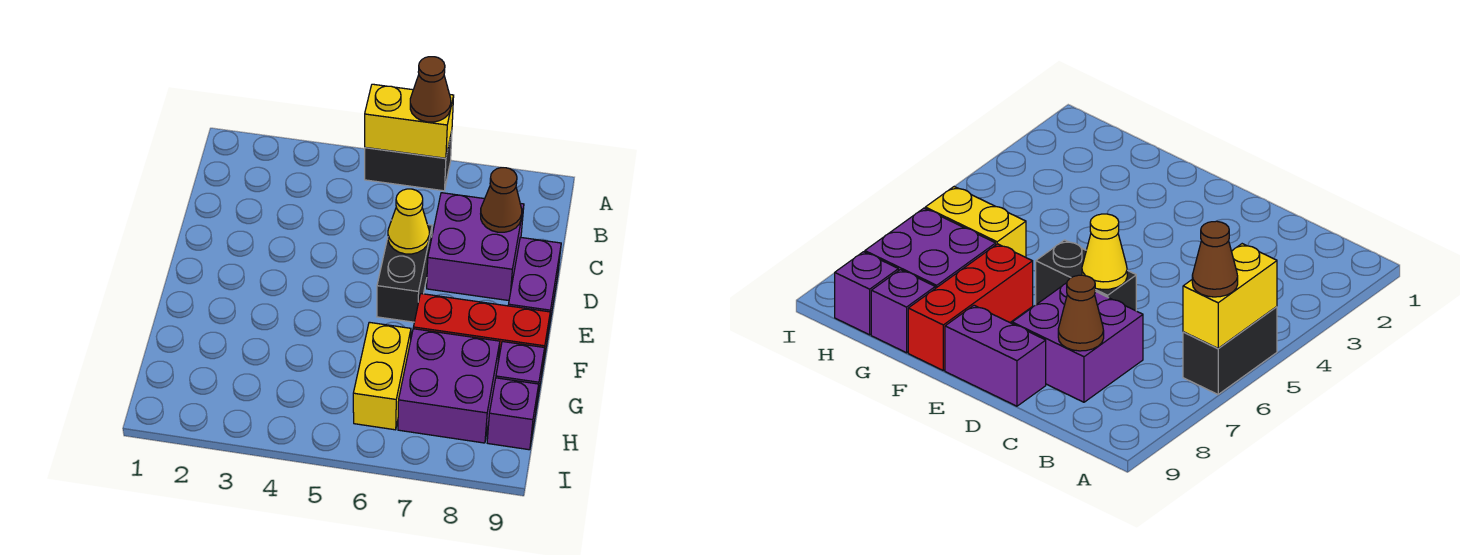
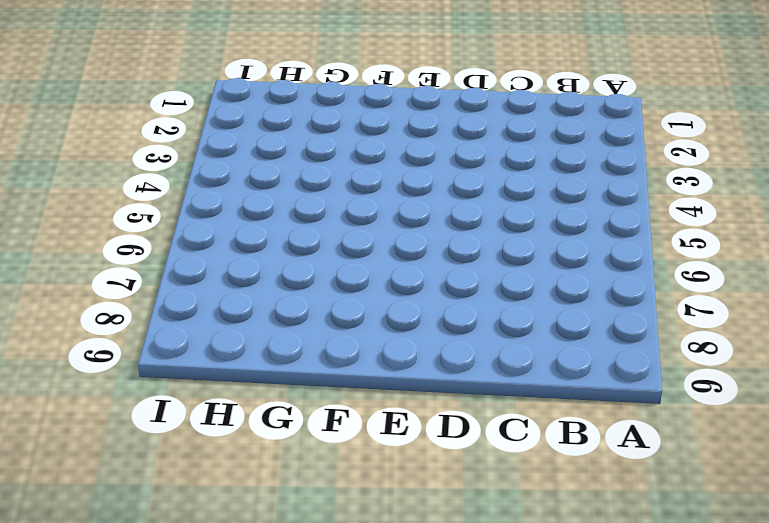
none -> black 1x2 brick [365,131,452,191]
none -> purple 2x2 brick [427,193,524,301]
none -> black 1x2 brick [377,225,432,322]

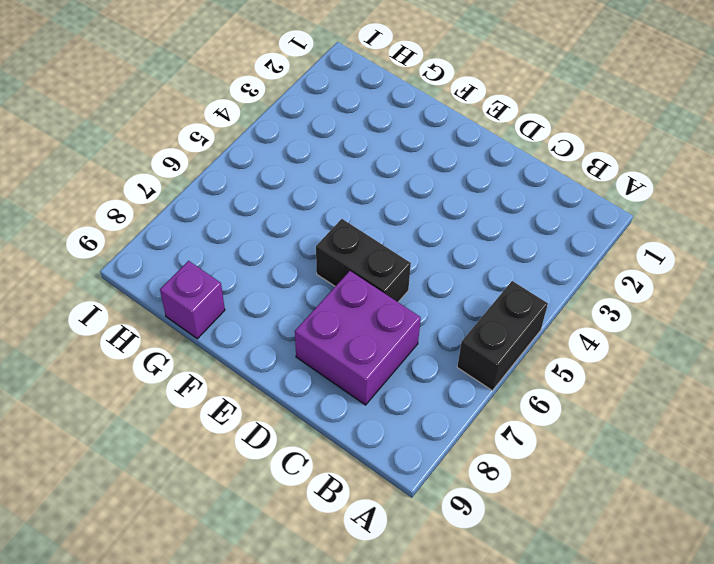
none -> purple 1x2 brick [508,237,561,339]
none -> red 1x3 brick [413,294,550,371]
none -> yellow 1x2 brick [353,322,411,430]

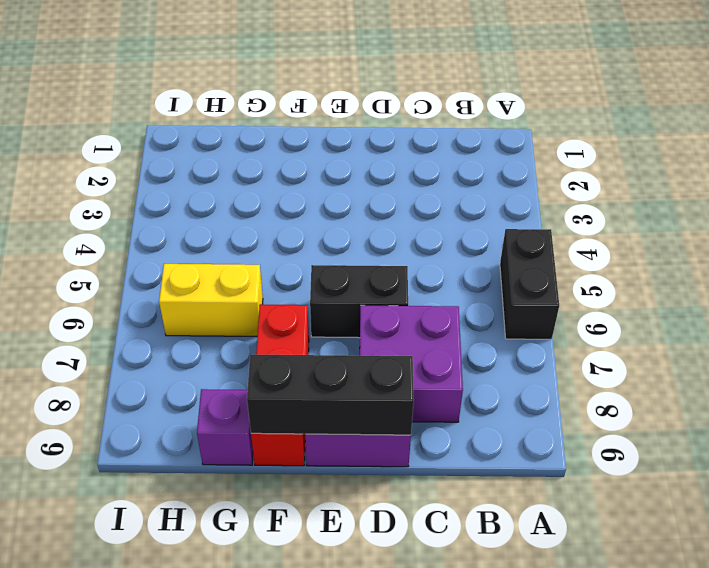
black 1x3 brick [247,355,414,435] -> none
none -> purple 2x2 brick [398,329,500,443]
none -> purple 1x1 brick [487,378,539,450]
none -> yellow 1x2 brick [365,84,454,158]

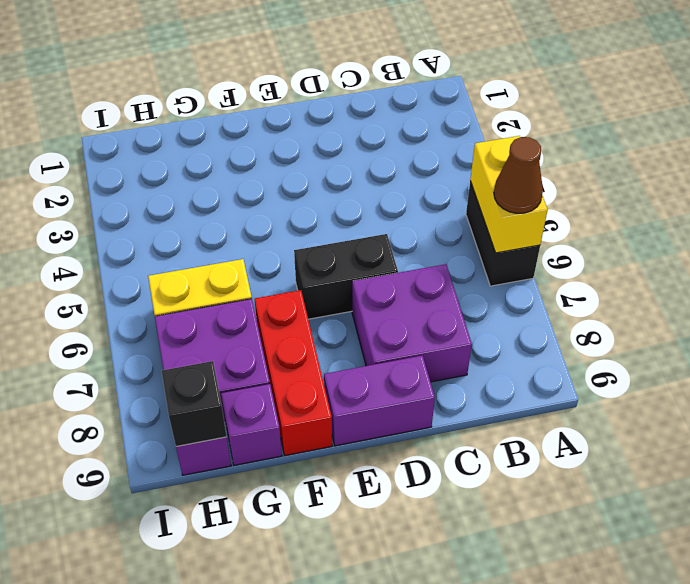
black 1x1 brick [162,361,227,447] -> none
none -> brown 1x1 cone [481,168,522,232]
none -> yellow 1x1 cone [388,189,429,254]

